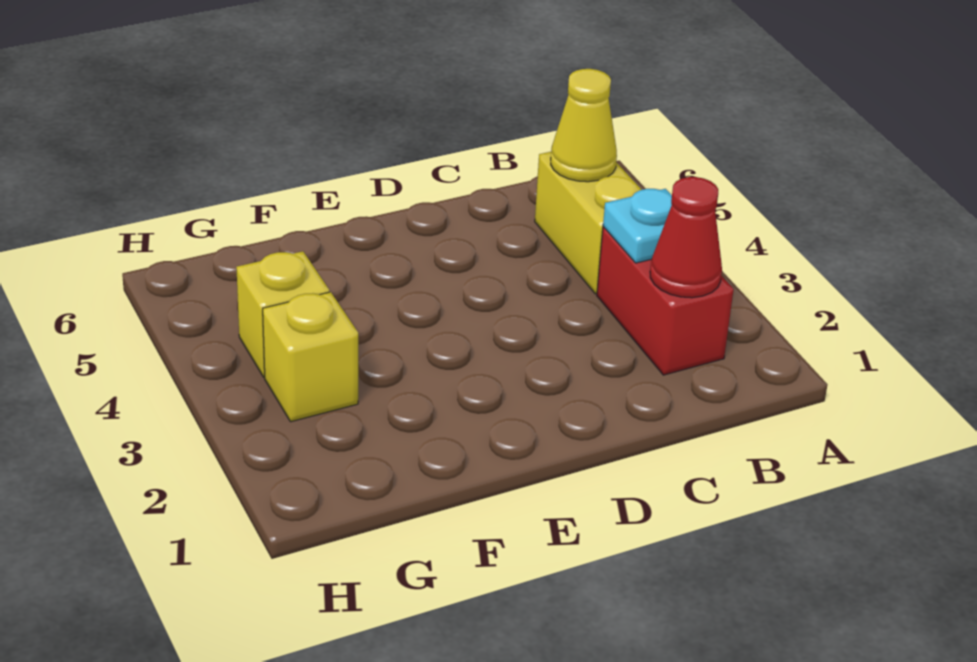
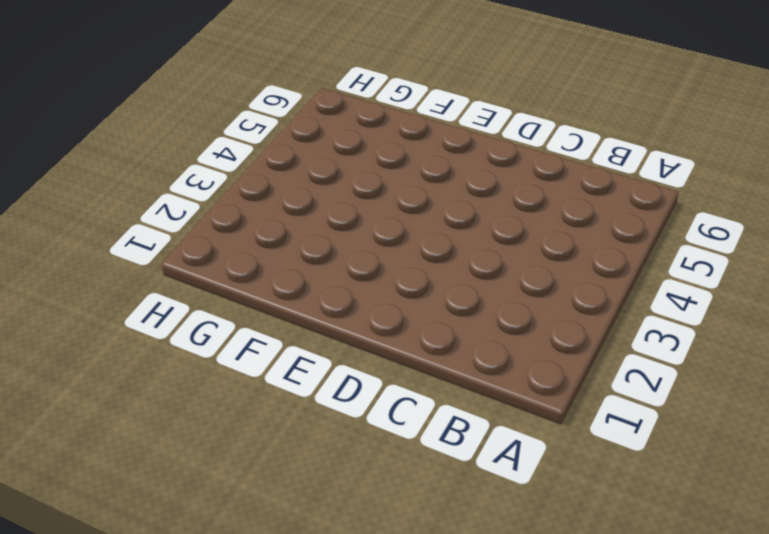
none -> red 1x2 brick [597,227,734,375]
none -> yellow 1x2 brick [535,152,642,294]

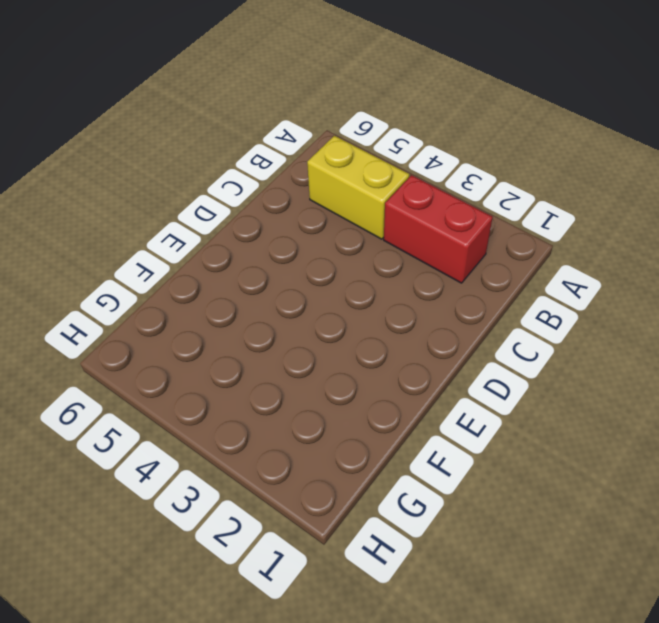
none -> yellow 1x1 brick [263,292,358,422]
none -> yellow 1x1 brick [236,251,329,377]

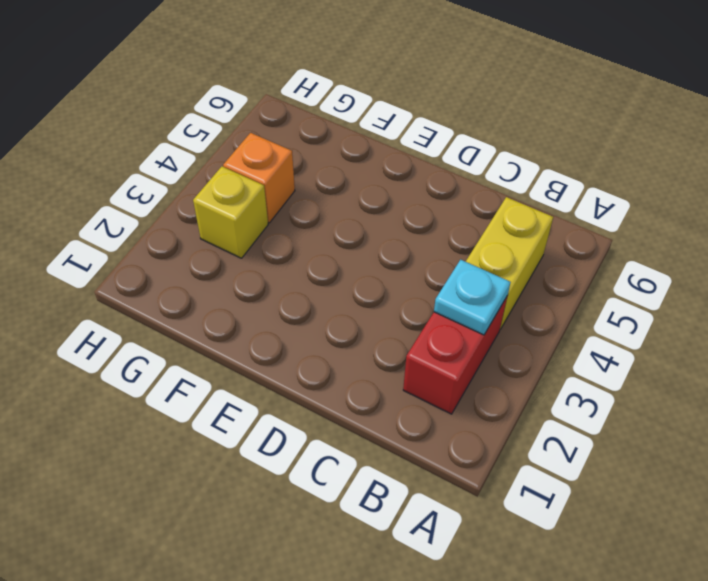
orange 1x1 brick [223,133,295,223] -> yellow 1x1 brick [236,251,329,377]
none -> red 1x1 cone [650,177,722,298]
none -> yellow 1x1 cone [551,69,617,182]

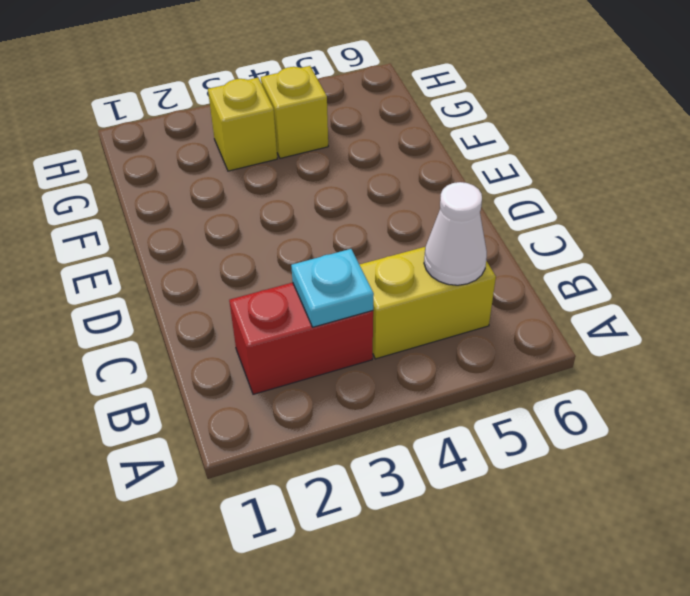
white 1x1 cone [424,182,487,285] -> yellow 1x1 cone [551,69,617,182]
none -> red 1x1 cone [650,177,722,298]

